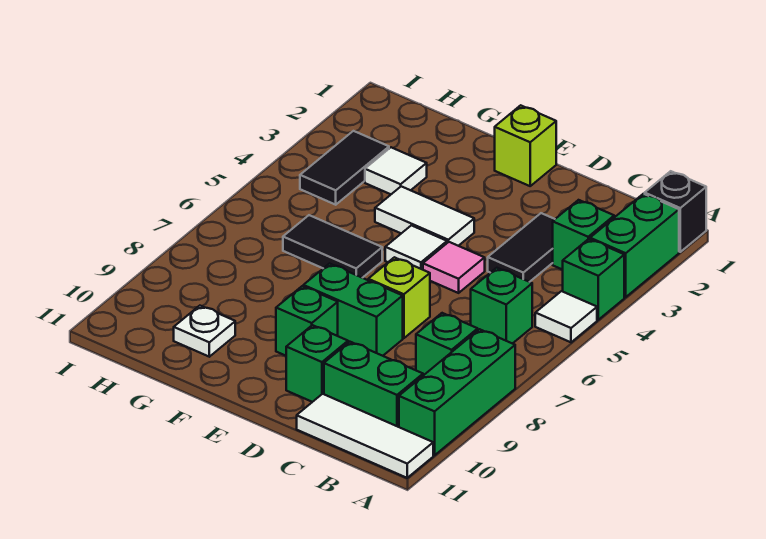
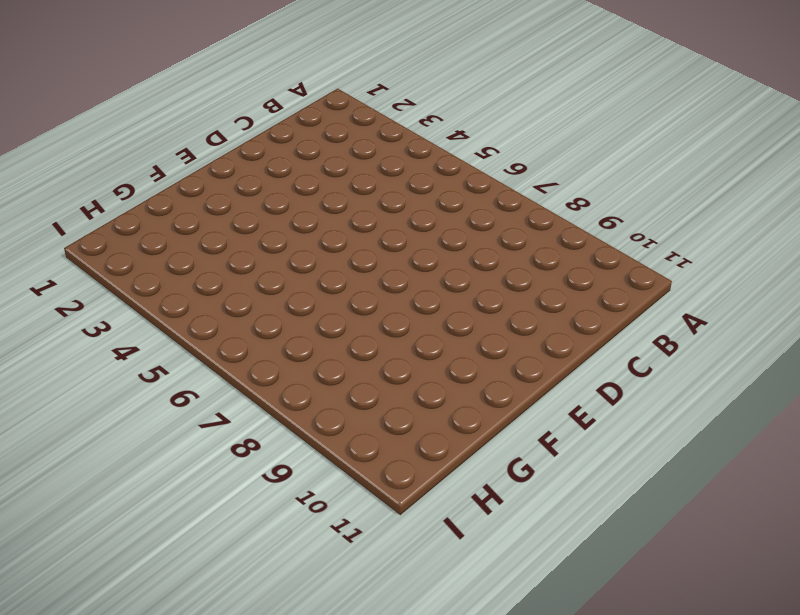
none -> black 1x1 brick [645,171,706,252]
none -> green 1x2 brick [590,194,679,297]
none -> green 1x1 brick [563,239,624,320]

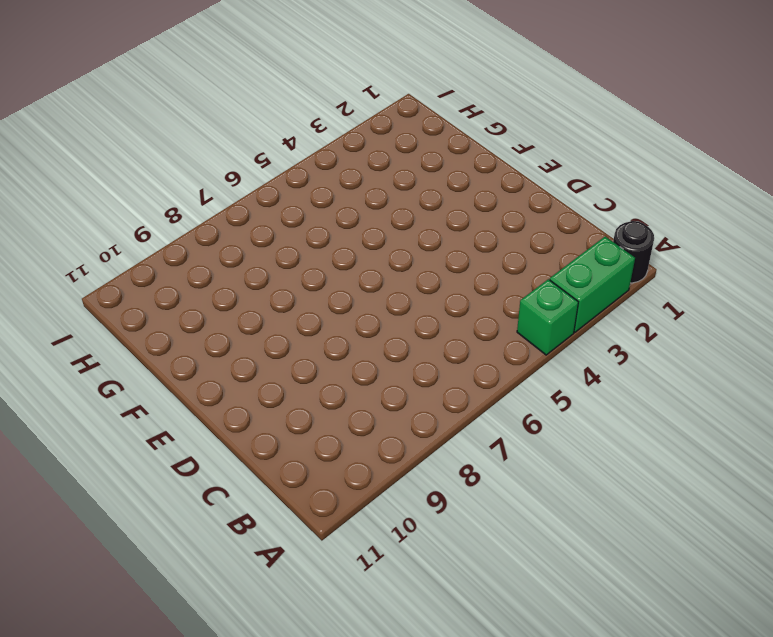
black 1x1 round brick [613,221,654,283] -> black 1x1 brick [645,171,706,252]
none -> white 1x1 tile [535,291,597,342]
none -> green 1x3 brick [399,329,515,455]
none -> white 1x3 tile [297,394,433,478]

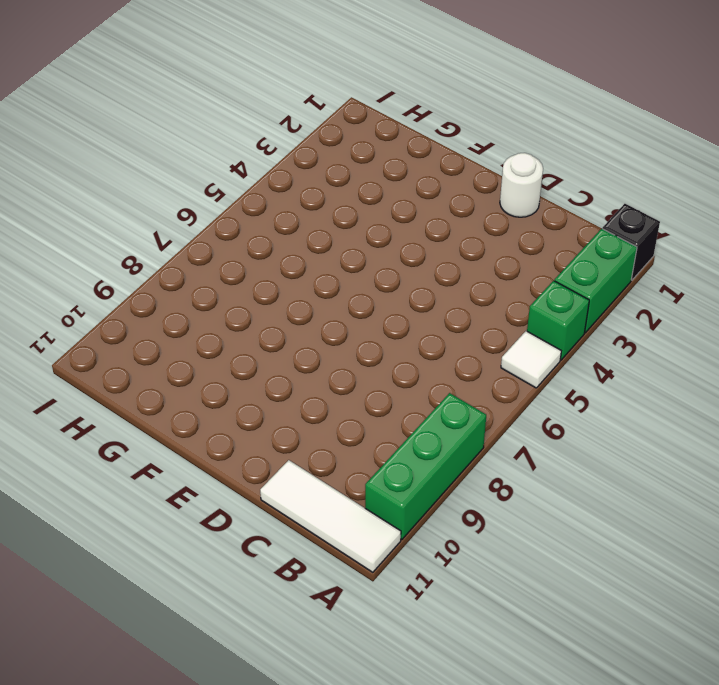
white 1x1 round brick [500,153,543,217] -> none
none -> green 1x1 brick [553,200,614,270]
none -> green 1x1 brick [471,268,532,344]
none -> green 1x1 brick [416,313,478,376]

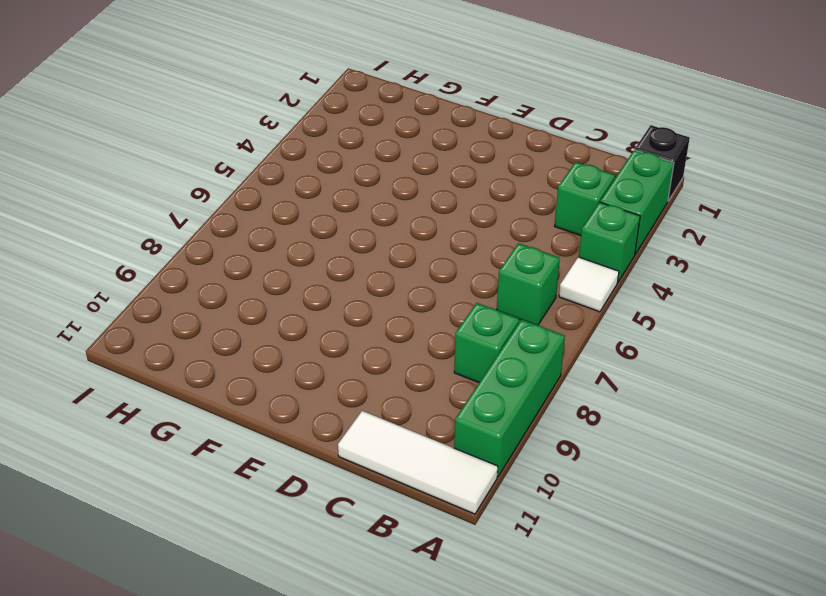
none -> green 1x2 brick [324,342,423,427]
none -> black 1x2 tile [488,213,555,282]
none -> pink 1x1 tile [423,242,485,293]

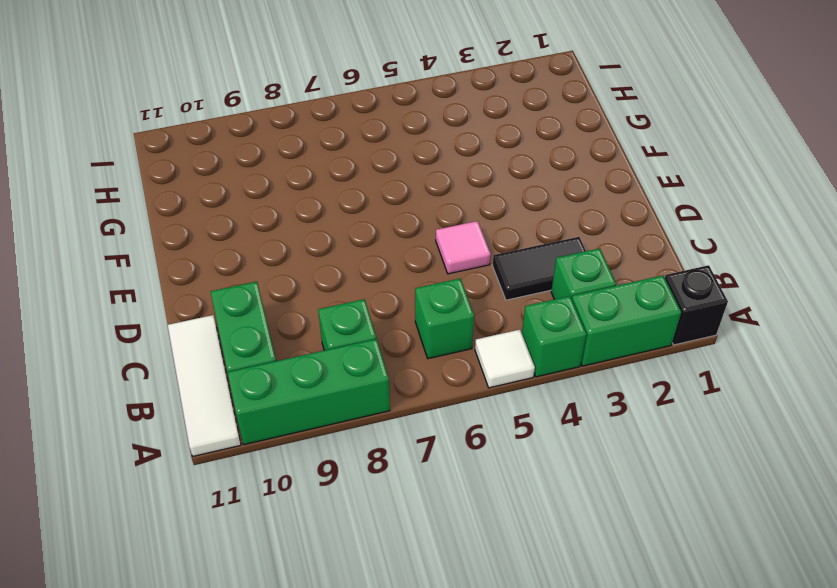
none -> lime 1x1 brick [368,257,430,338]
none -> green 1x2 brick [303,264,403,356]
none -> green 1x1 brick [286,325,348,402]

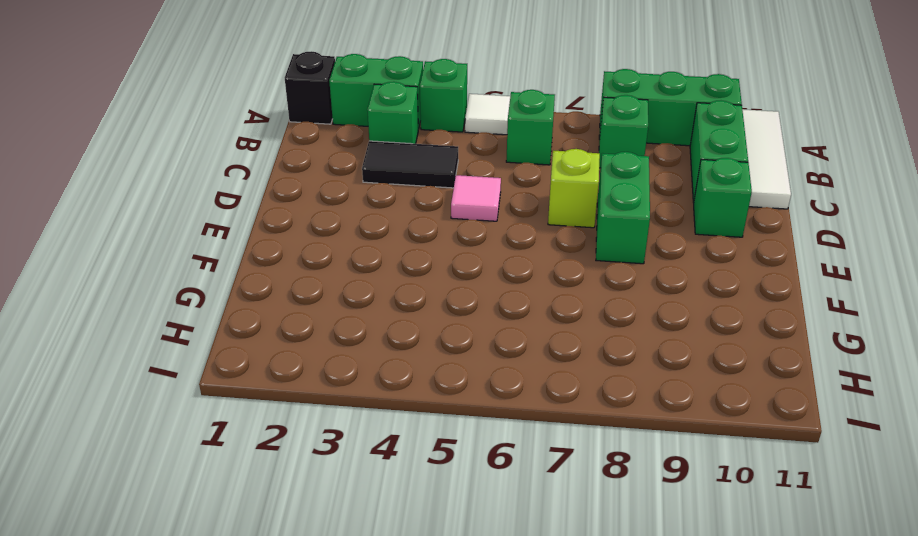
none -> lime 1x1 brick [495,105,556,186]
none -> white 1x2 tile [375,186,474,246]
none -> white 1x1 tile [385,225,447,270]

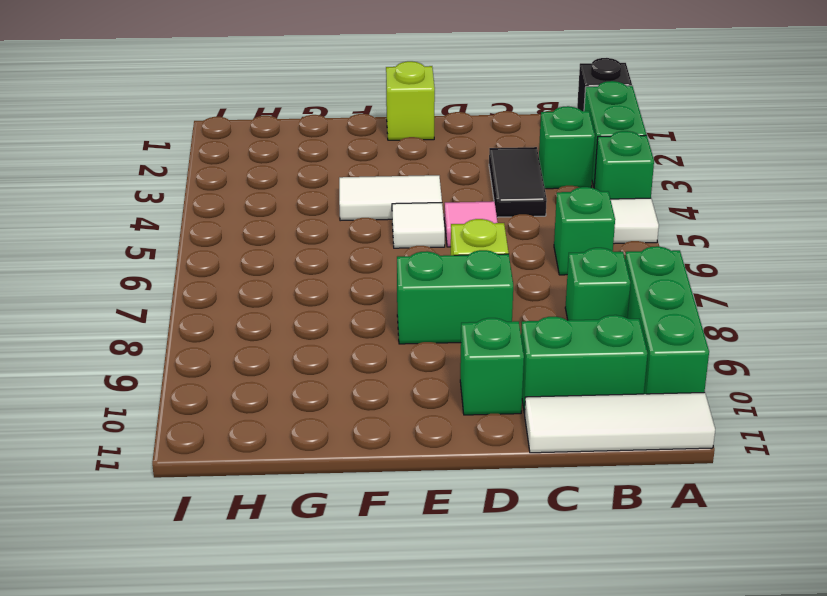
none -> green 1x1 brick [276,286,338,356]
none -> black 1x2 tile [283,215,382,278]
none -> white 1x1 tile [365,147,427,194]

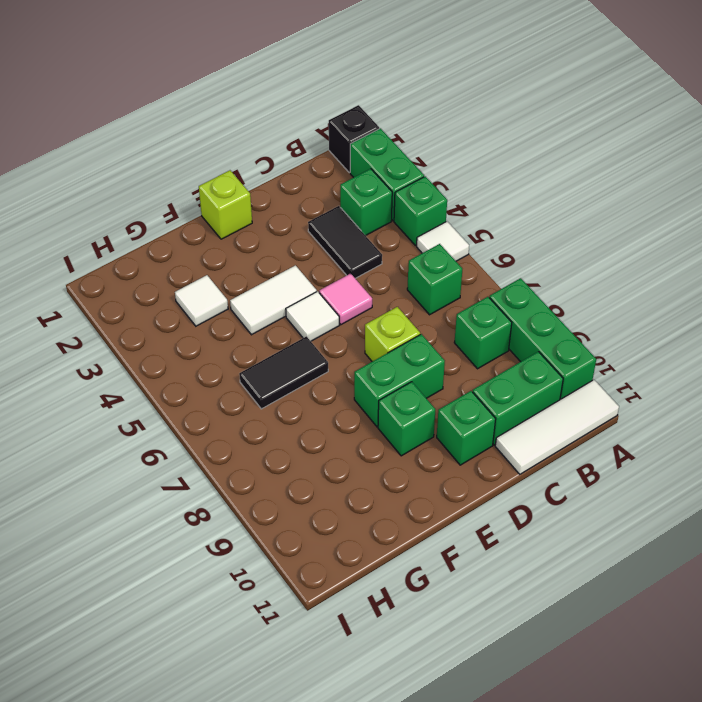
none -> white 1x1 plate [174,306,235,357]
none -> black 1x2 tile [300,131,389,205]

